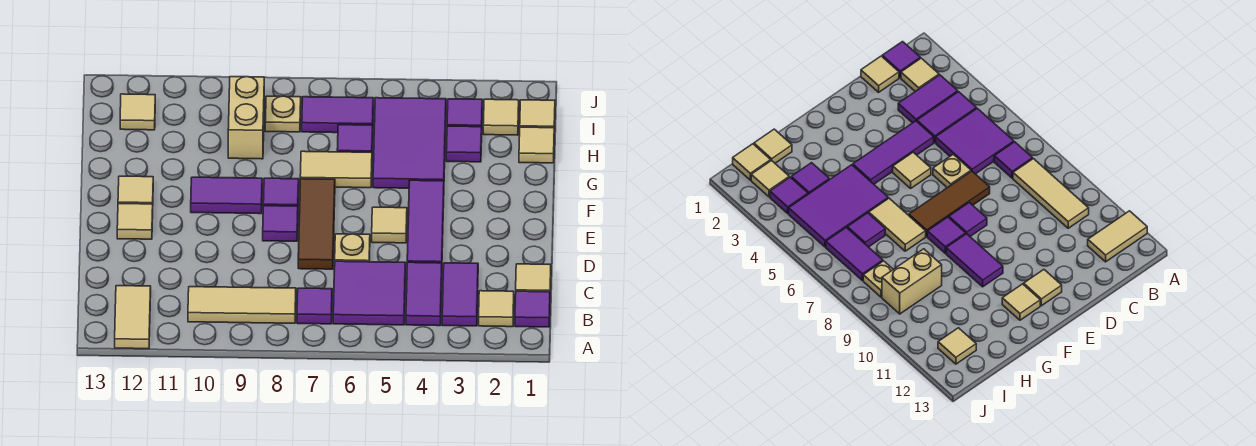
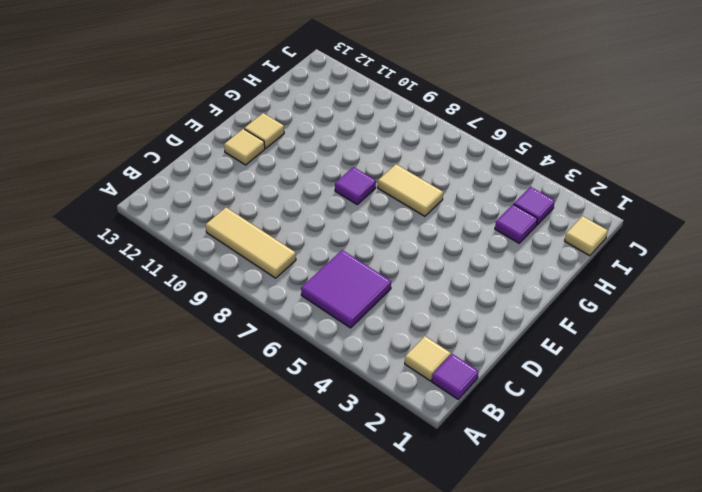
none -> tan 1x2 tile [115,286,151,349]
none -> purple 1x2 tile [442,263,478,326]
none -> purple 1x2 tile [406,262,442,326]
none -> purple 1x1 tile [297,288,332,324]

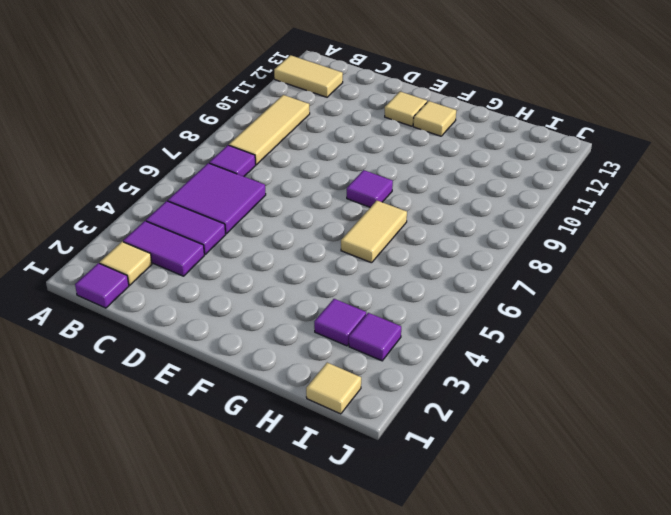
none -> tan 1x1 tile [516,264,551,292]
none -> purple 1x3 tile [407,180,444,263]
none -> tan 1x1 plate [335,234,370,262]
none -> brown 1x3 tile [298,179,335,269]

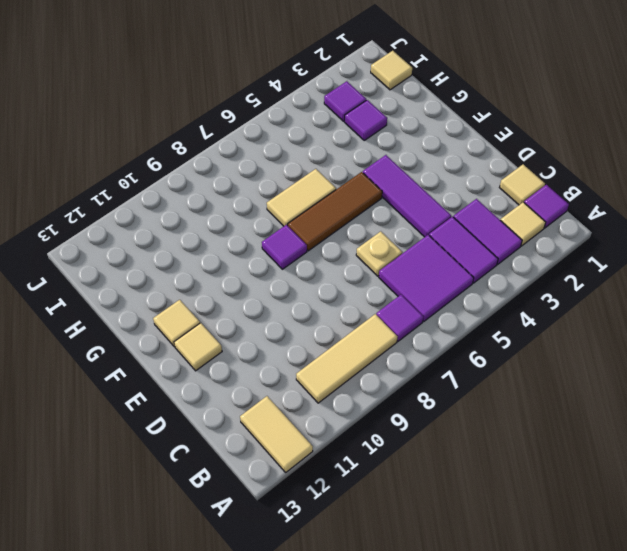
brown 1x3 tile [288,172,382,251] -> brown 1x3 tile turned to [298,179,335,269]
none -> tan 1x1 tile [372,207,407,243]
none -> purple 1x1 tile [263,206,298,241]
none -> purple 1x2 tile [191,177,262,214]
none -> purple 2x3 tile [373,98,446,188]

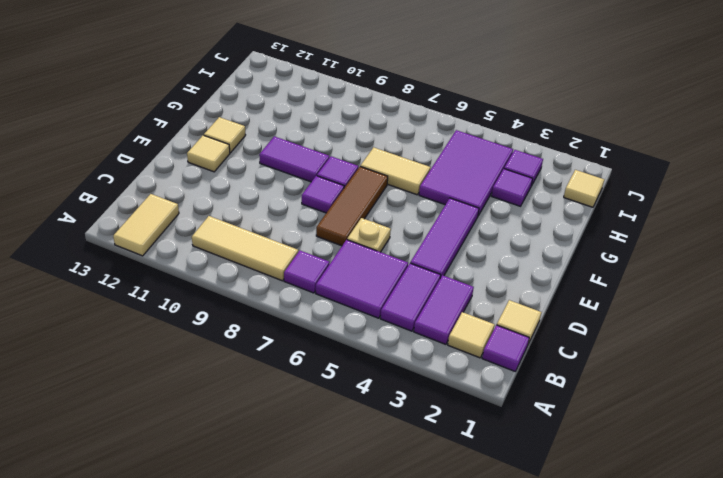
none -> tan 1x1 tile [372,207,407,243]
none -> tan 1x1 tile [519,127,554,163]
none -> purple 1x1 tile [337,125,373,152]
none -> tan 1x2 brick [228,77,264,159]

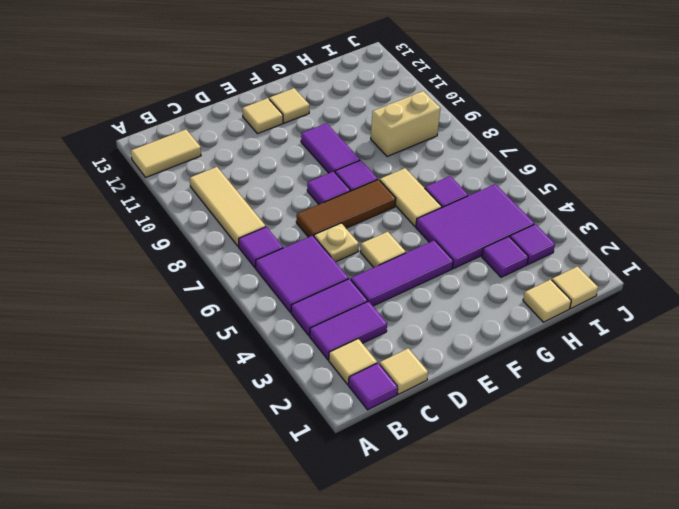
none -> tan 1x1 tile [483,99,519,135]
none -> purple 1x2 tile [302,97,373,133]
none -> tan 1x1 plate [265,96,301,132]
none -> tan 1x1 tile [120,94,155,130]

